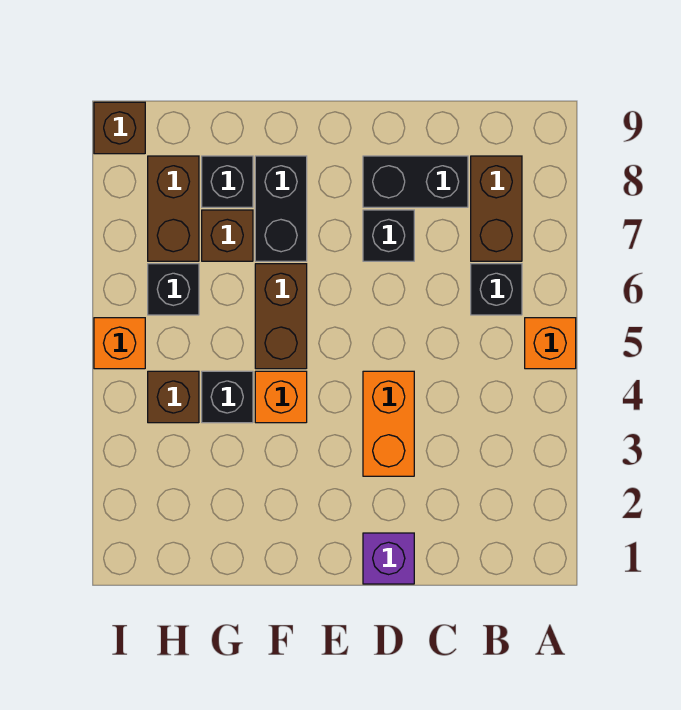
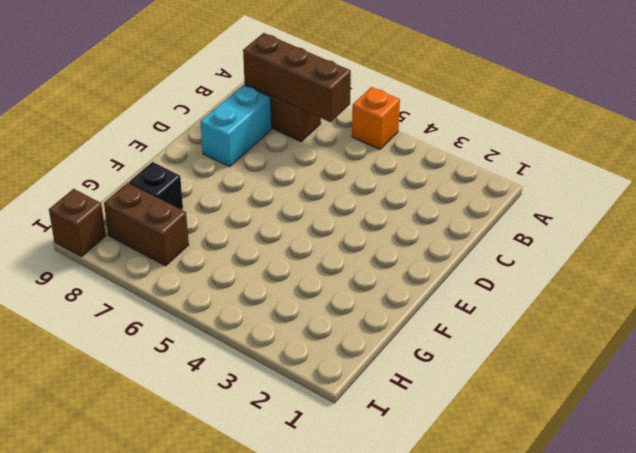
brown 1x3 brick [243,33,351,122] -> none
cyan 1x2 brick [200,85,272,167] -> black 1x2 brick [363,156,468,207]
none -> black 1x1 brick [471,264,522,315]
none -> purple 1x1 brick [363,533,414,584]
none -> orange 1x2 brick [363,371,414,476]

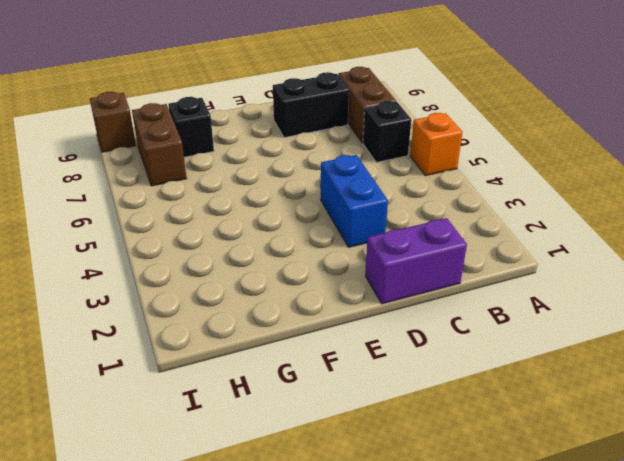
purple 1x2 brick [365,218,467,304] -> purple 1x1 brick [363,533,414,584]
blue 1x2 brick [321,155,388,247] -> orange 1x2 brick [363,371,414,476]
none -> black 1x1 brick [363,210,414,261]
none -> orange 1x1 brick [255,371,307,423]
none -> brown 1x2 brick [255,264,307,369]

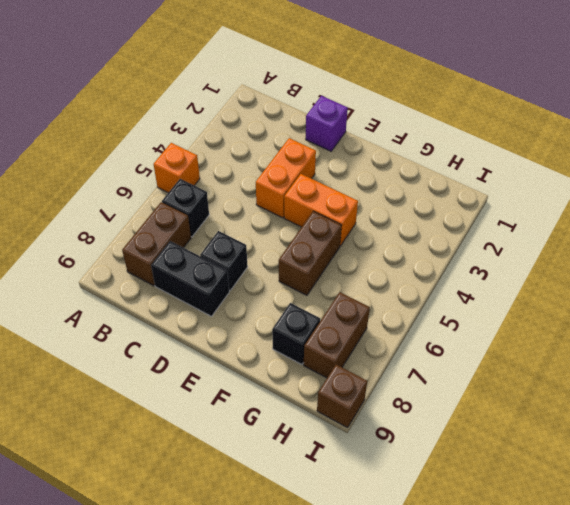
orange 1x2 brick [284,174,358,246] -> orange 1x1 brick [255,371,307,423]
none -> black 1x2 brick [255,156,307,261]
none -> black 1x1 brick [202,371,253,423]
none -> brown 1x1 brick [202,210,253,261]

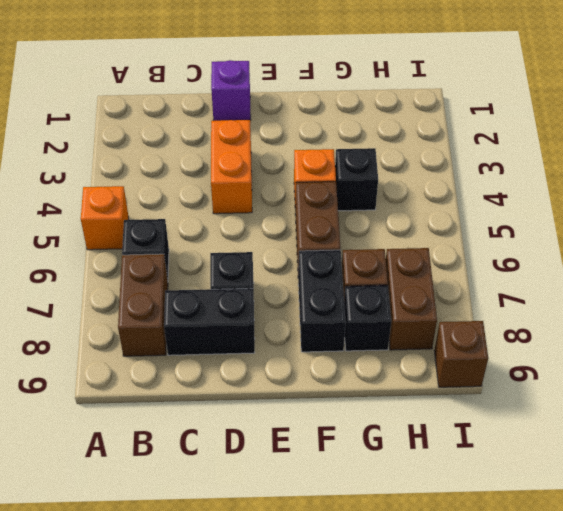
none -> brown 1x1 brick [148,371,199,423]
none -> black 1x1 brick [148,264,199,315]
none -> orange 1x1 brick [94,318,145,369]

